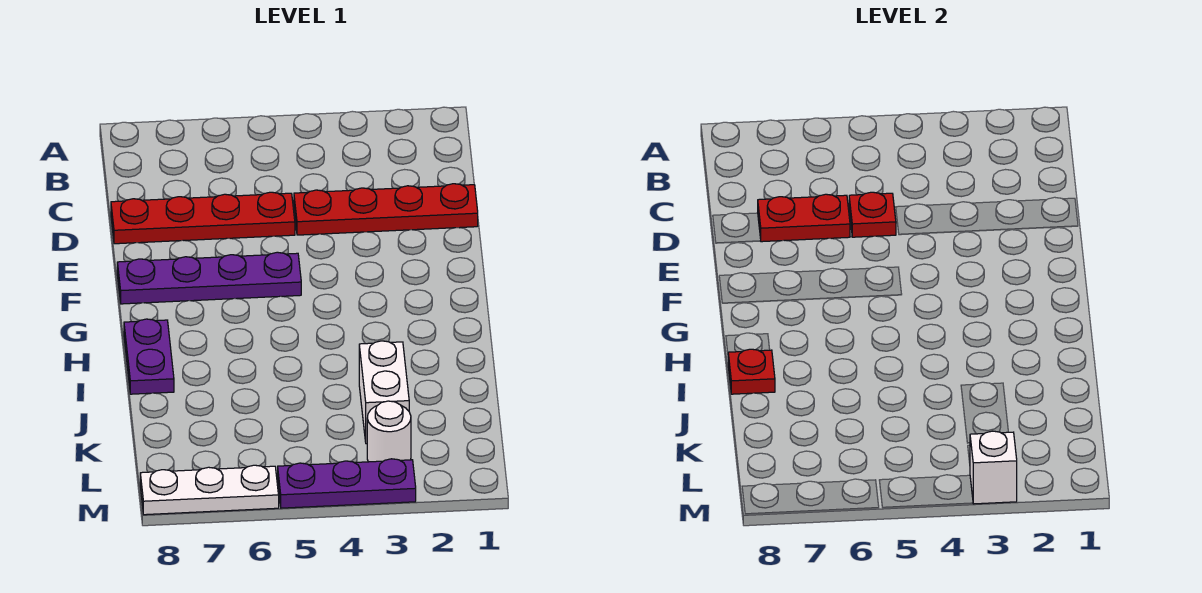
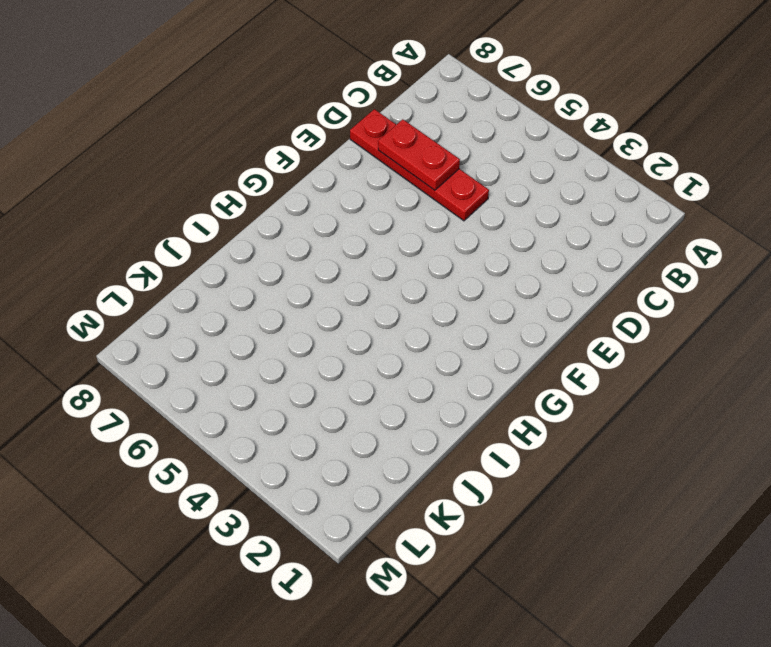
none -> red 1x4 plate [294,184,478,235]
none -> purple 1x4 plate [117,252,301,304]
none -> purple 1x2 plate [124,319,174,394]

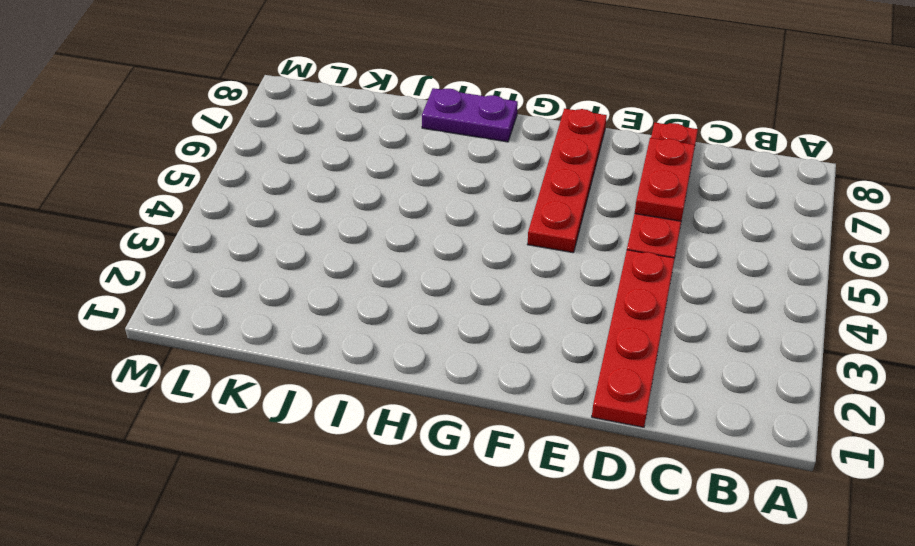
red 1x4 plate [527,109,607,253] -> purple 1x4 plate [117,252,301,304]
none -> white 1x2 brick [359,341,409,444]
none -> white 1x1 round brick [367,401,411,462]
none -> purple 1x3 plate [278,459,416,508]

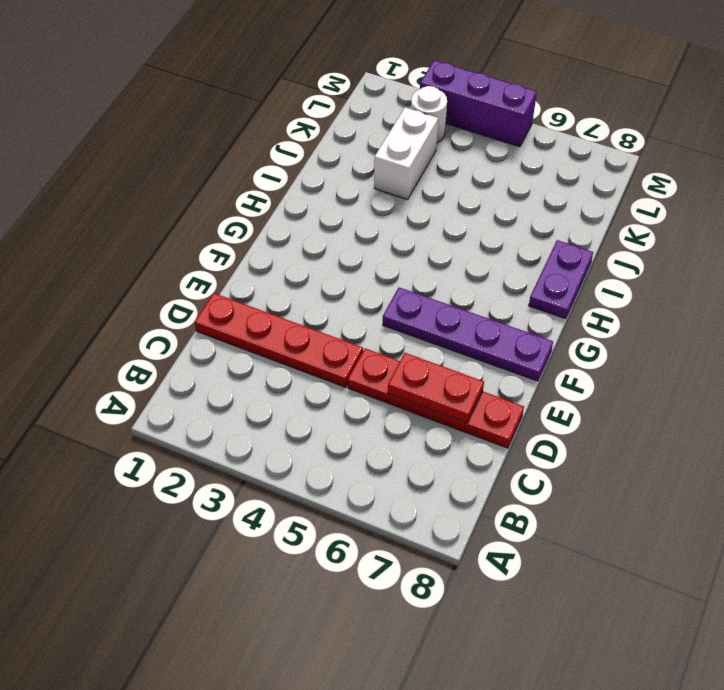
purple 1x3 brick [420,60,537,147] -> purple 1x3 plate [278,459,416,508]
none -> white 1x3 plate [140,465,279,515]
none -> red 1x1 plate [849,192,896,237]
none -> red 1x1 plate [728,349,775,394]

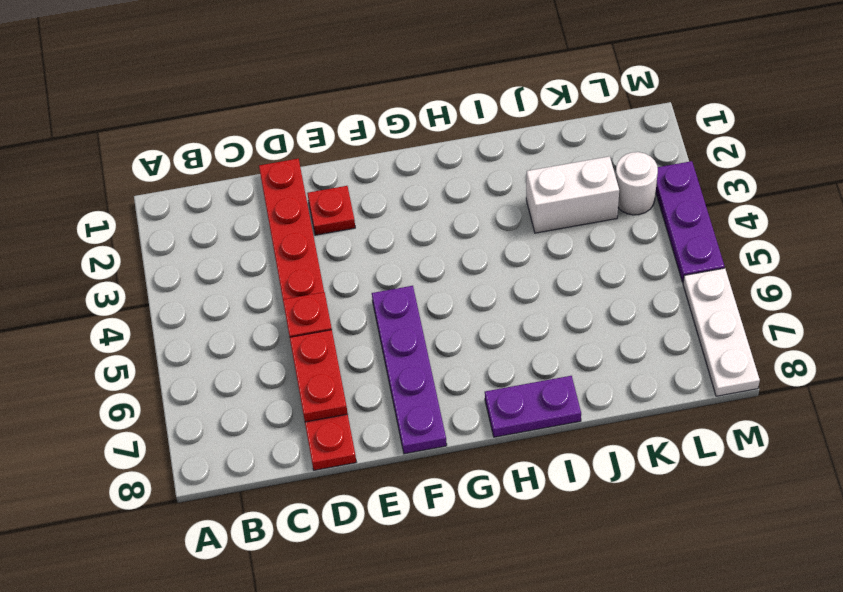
red 1x1 plate [307,186,355,235] -> red 1x1 plate moved to [728,349,775,394]
none -> white 1x1 brick [970,431,1017,504]

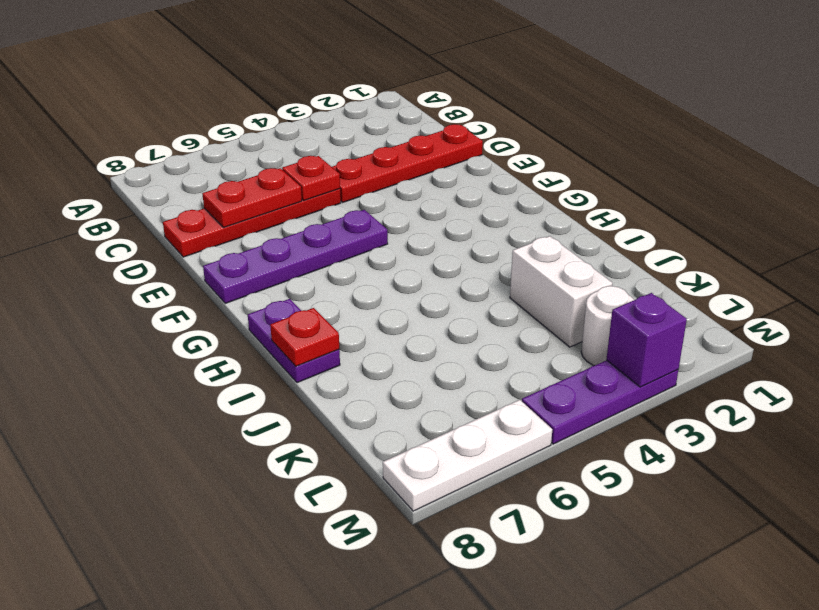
purple 1x1 brick [606,293,687,387] -> white 1x1 brick [970,431,1017,504]

